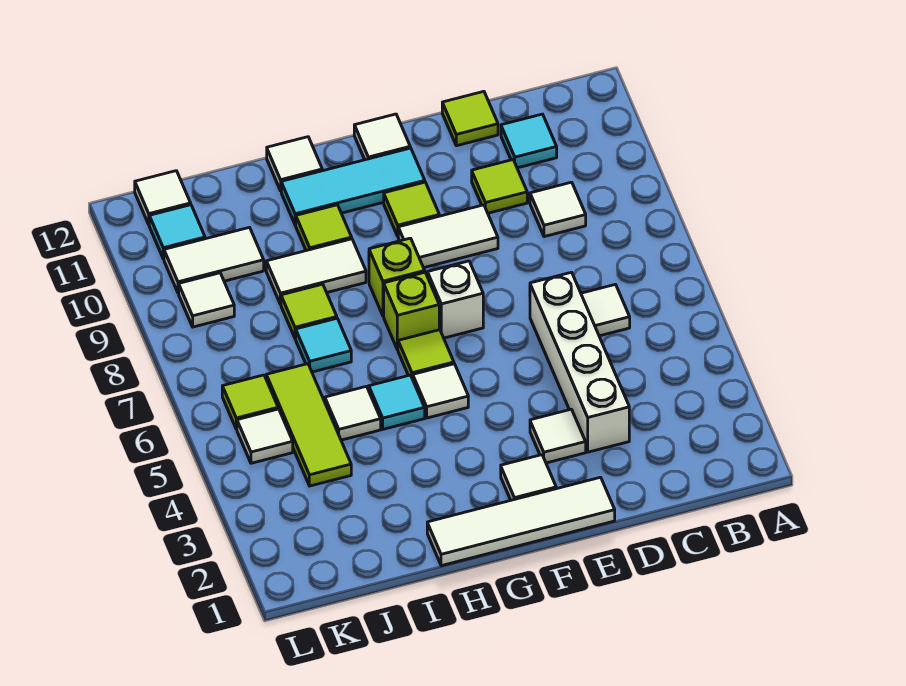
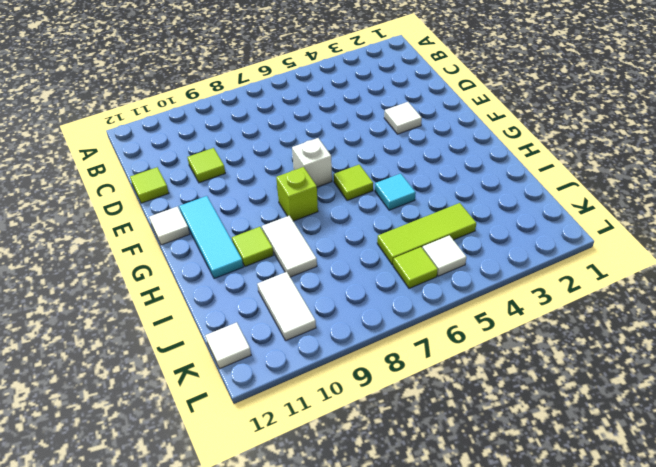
none -> white 1x1 tile [581,284,630,336]
none -> white 1x1 tile [530,182,586,237]
none -> cyan 1x1 tile [501,114,557,168]
none -> white 1x4 brick [530,272,629,452]

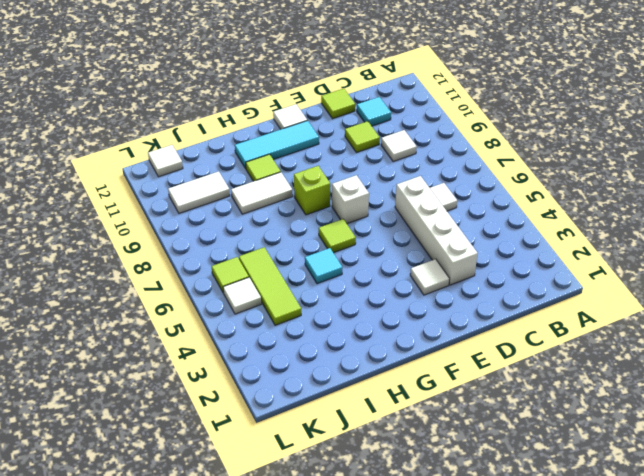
none -> white 1x4 tile [427,477,615,566]
none -> white 1x2 tile [398,205,498,268]
none -> white 1x1 tile [501,455,556,500]
none -> lime 1x1 tile [384,182,439,236]

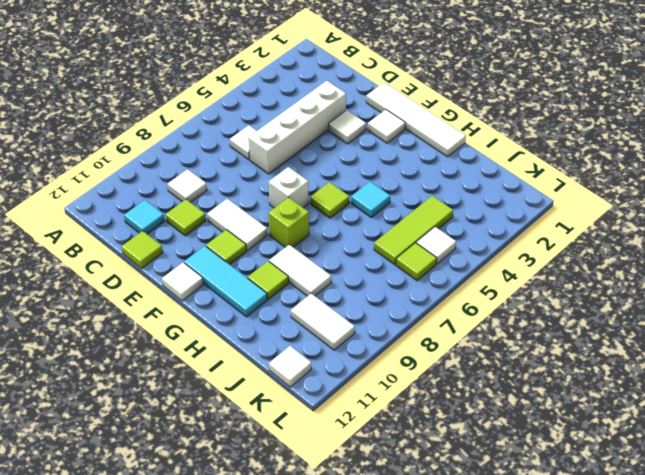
none -> white 1x1 tile [413,364,468,418]
none -> lime 1x1 brick [384,272,439,350]
none -> white 1x1 tile [267,137,322,191]
none -> white 1x1 tile [325,386,381,440]

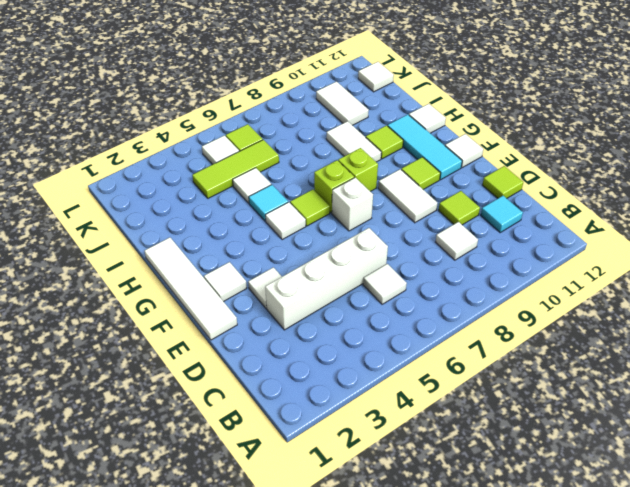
none -> cyan 1x1 tile [296,318,351,372]
none -> lime 1x1 tile [281,284,337,339]
none -> white 1x1 tile [179,273,234,327]
none -> cyan 1x1 tile [149,205,205,259]

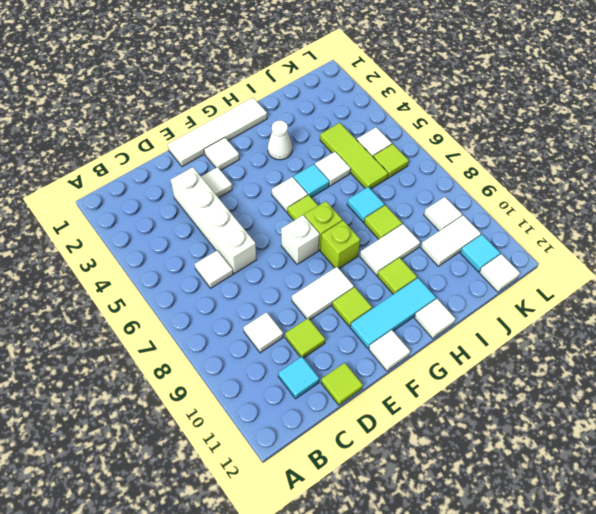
white 1x1 cone [268,120,292,160] -> none

